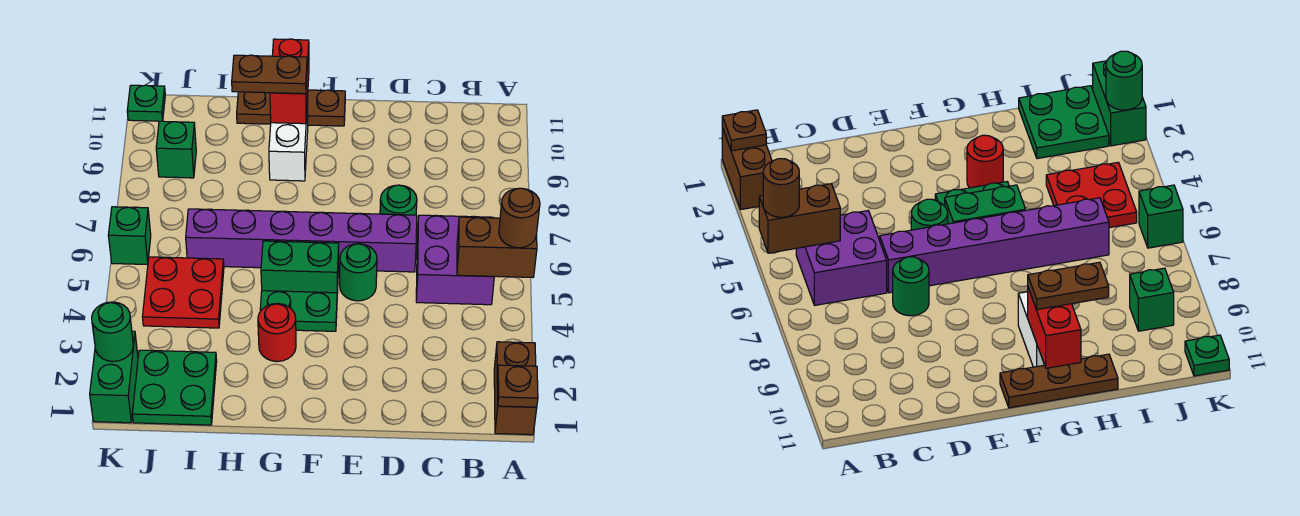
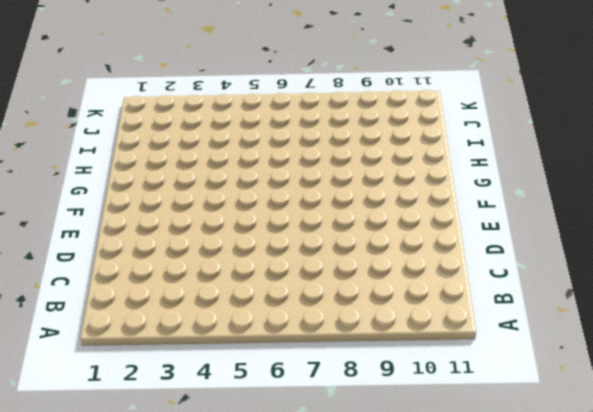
none -> brown 1x2 brick [494,342,537,435]
none -> purple 2x2 brick [416,215,494,305]
none -> purple 1x6 brick [186,209,417,272]

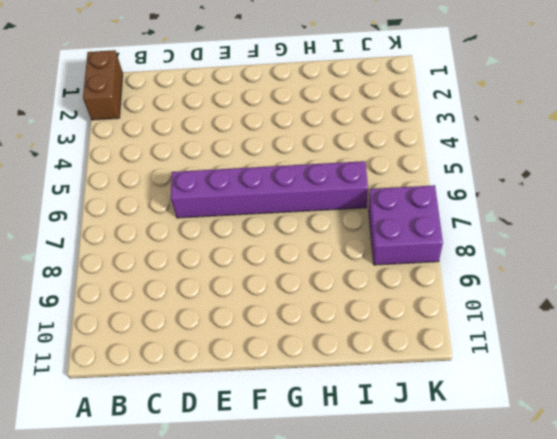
purple 2x2 brick [369,185,443,265] -> purple 2x2 brick moved to [416,215,494,305]
none -> green 1x1 round brick [380,185,417,215]
none -> green 1x1 round brick [340,244,377,301]
none -> green 1x2 plate [260,291,337,331]

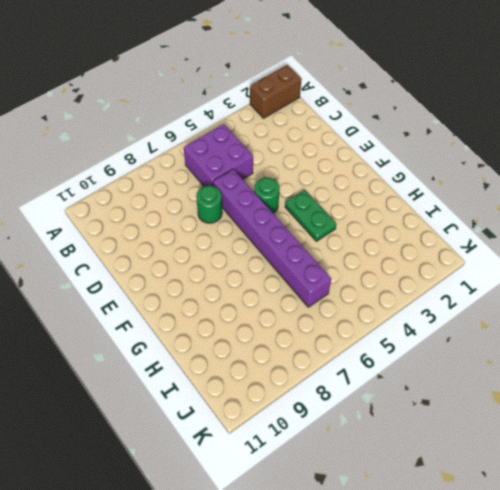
none -> green 1x2 brick [261,241,339,293]
none -> brown 1x3 plate [237,90,345,126]
none -> red 1x1 round brick [258,303,296,362]

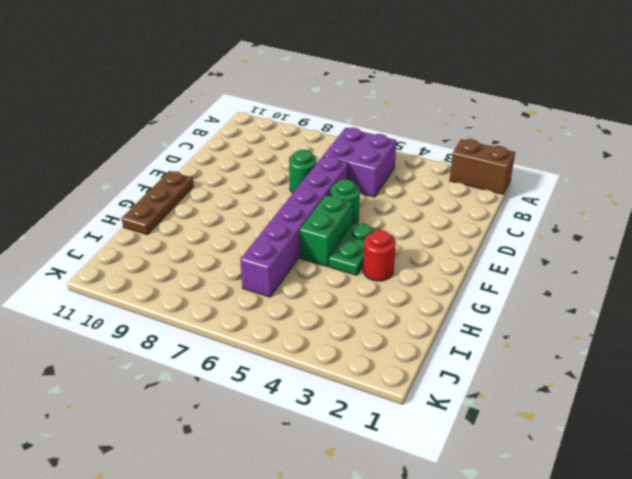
none -> white 1x2 brick [269,100,308,181]
none -> green 2x2 plate [132,350,217,425]
none -> red 2x2 plate [142,257,224,328]

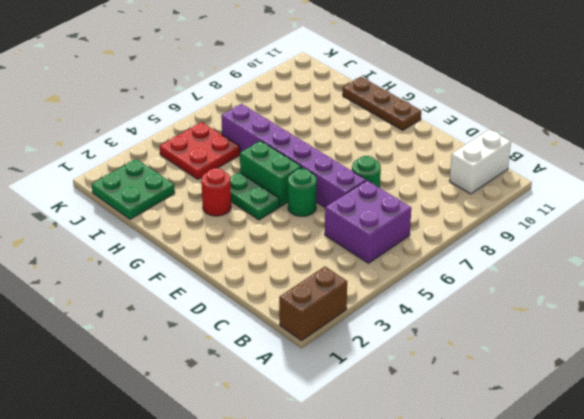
white 1x2 brick [450,129,511,194] -> white 1x2 brick moved to [269,100,308,181]
none -> green 1x1 brick [156,121,196,178]
none -> green 1x2 brick [90,331,138,423]
none -> green 1x1 brick [108,207,151,265]

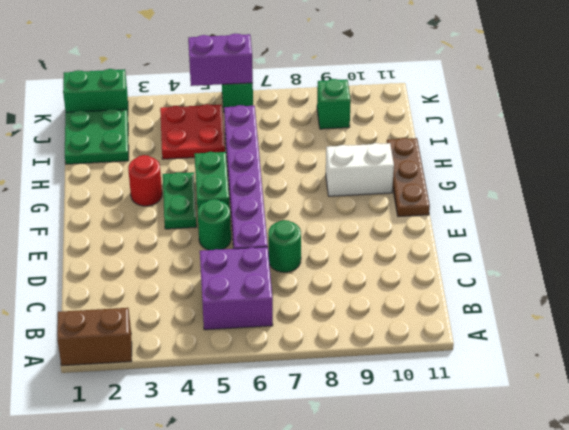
purple 1x2 brick [188,34,253,86] -> none
none -> green 1x1 plate [127,85,165,121]
none -> brown 1x1 plate [497,365,538,407]
none -> brown 1x2 brick [457,217,537,277]

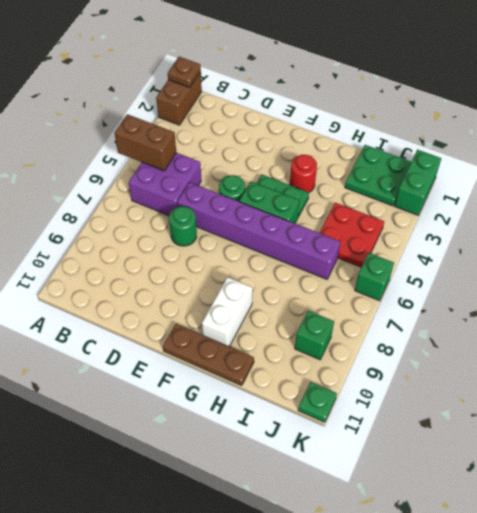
none -> red 1x2 brick [270,39,309,124]
none -> green 1x1 round brick [92,302,133,362]
none -> brown 1x1 round brick [499,188,540,248]

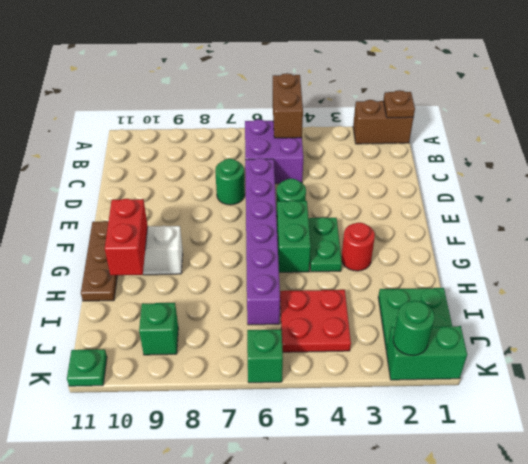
red 1x2 brick [105,199,148,275] -> red 1x2 brick turned to [270,39,309,124]
none -> brown 1x1 round brick [499,188,540,248]
none -> brown 1x2 plate [232,55,307,94]

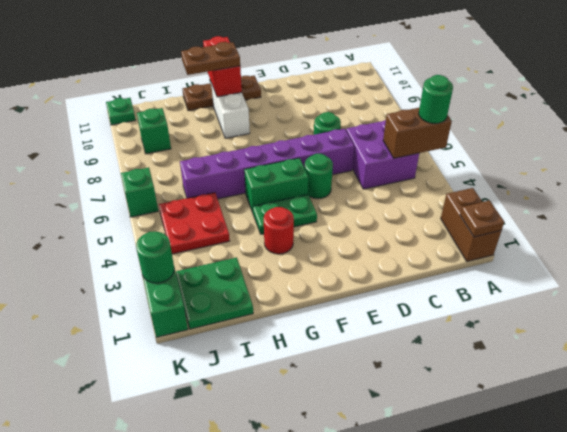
green 1x1 round brick [419,75,453,124] -> brown 1x1 round brick [499,188,540,248]

